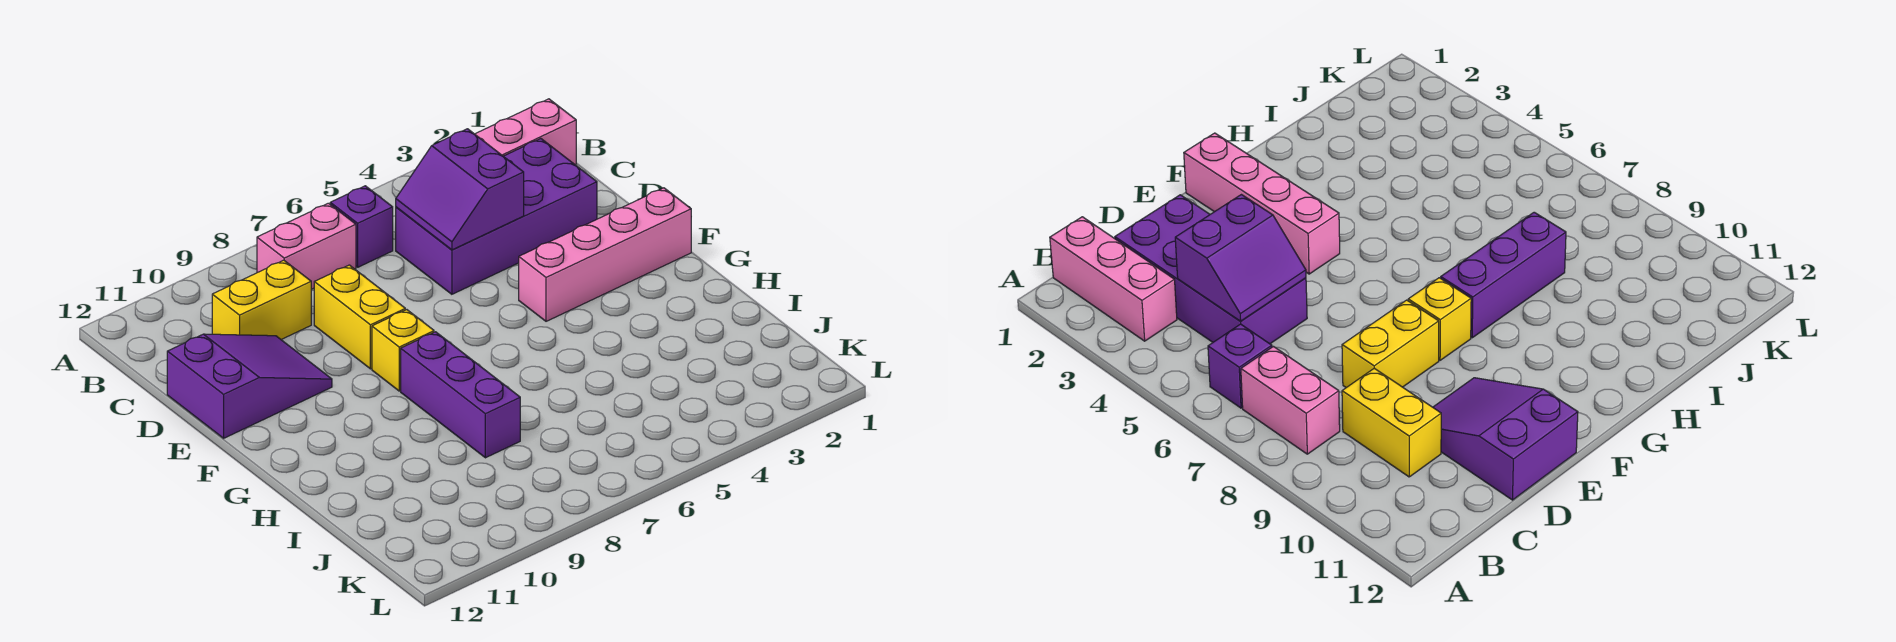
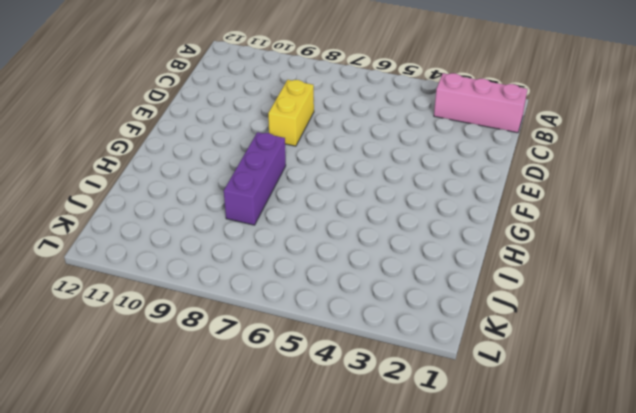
none -> purple 1x1 brick [330,186,393,267]
none -> pink 1x2 brick [257,203,356,289]

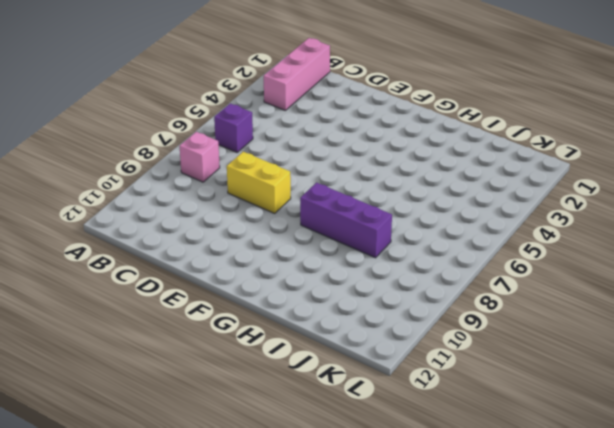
pink 1x1 brick [180,132,220,182] -> pink 1x2 brick [257,203,356,289]
none -> purple 2x4 brick [396,139,597,294]
none -> yellow 1x2 brick [212,260,311,339]

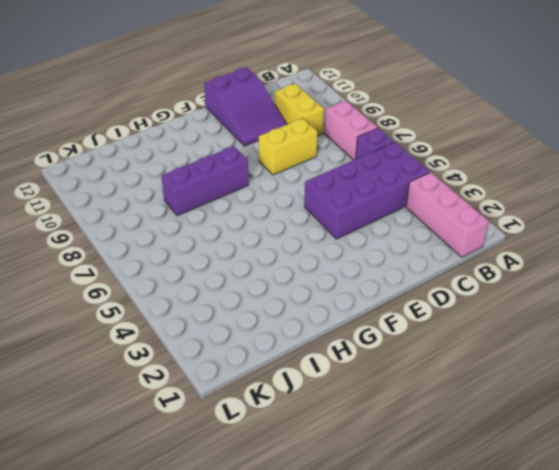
purple 2x4 brick [304,142,430,239] -> purple 2x4 brick turned to [396,139,597,294]
none -> pink 1x4 brick [519,188,691,321]
none -> yellow 1x1 brick [372,310,434,391]

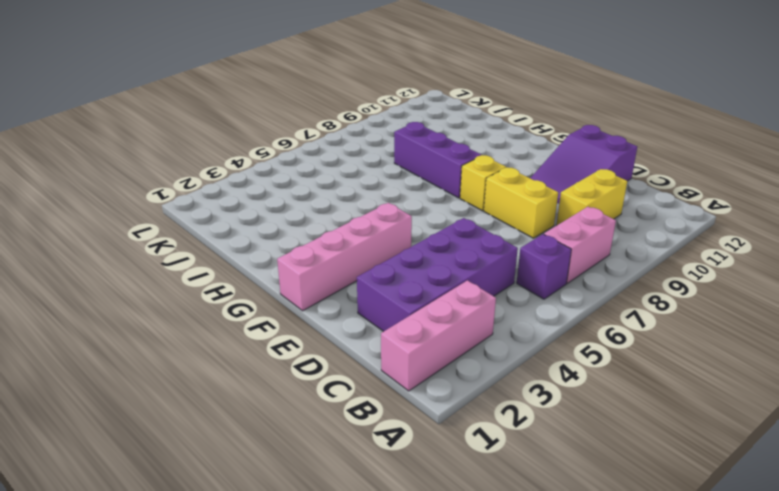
none -> purple 2x2 slope [396,129,524,250]

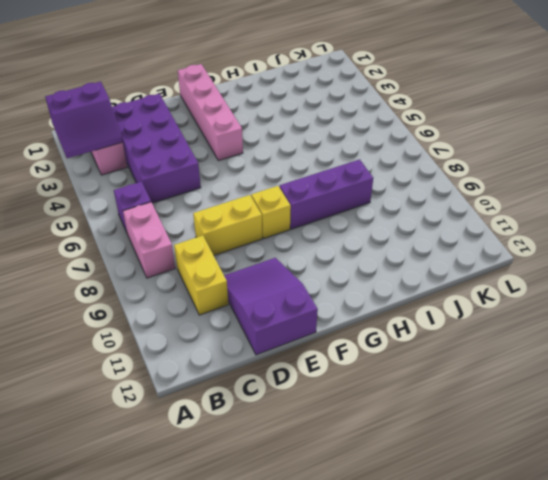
purple 2x2 slope [45,82,123,158] -> purple 2x2 slope moved to [396,129,524,250]

